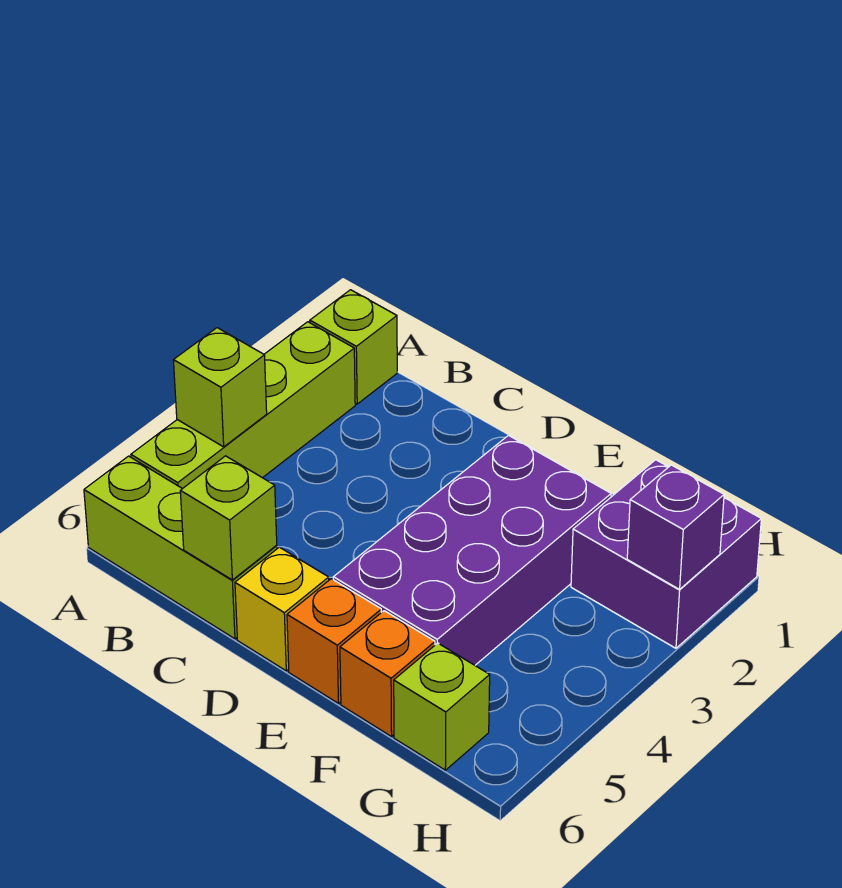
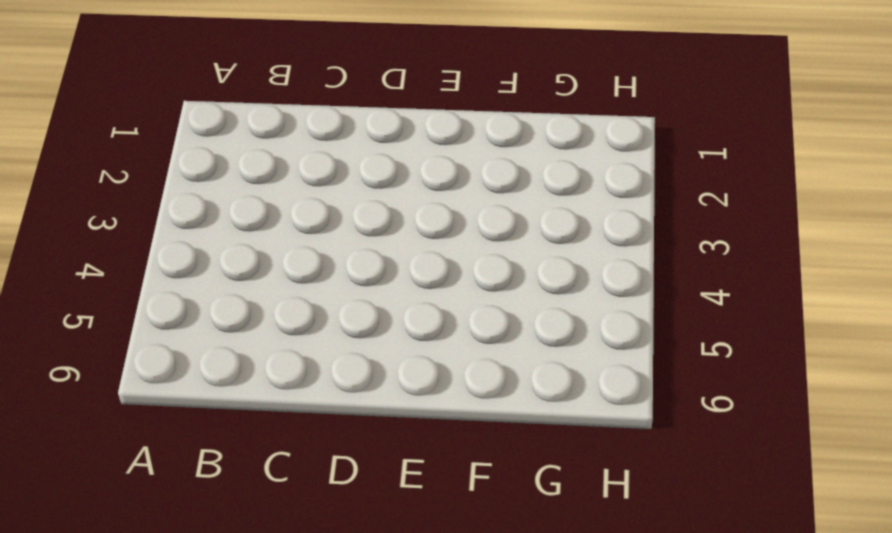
none -> lime 1x1 brick [310,290,397,404]
none -> lime 1x4 brick [131,322,355,489]
none -> lime 1x3 brick [84,456,277,639]

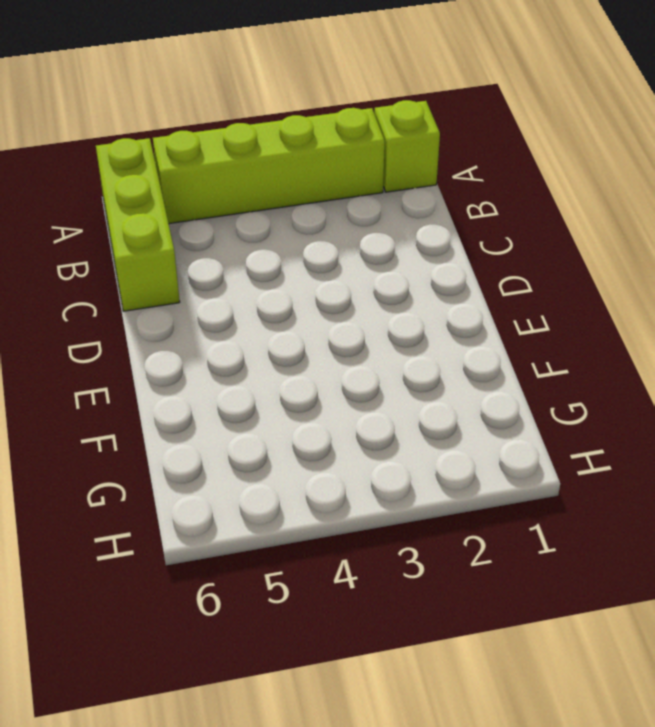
none -> yellow 1x1 brick [235,547,329,671]
none -> purple 2x4 brick [333,435,611,665]
none -> orange 1x1 brick [287,579,381,703]

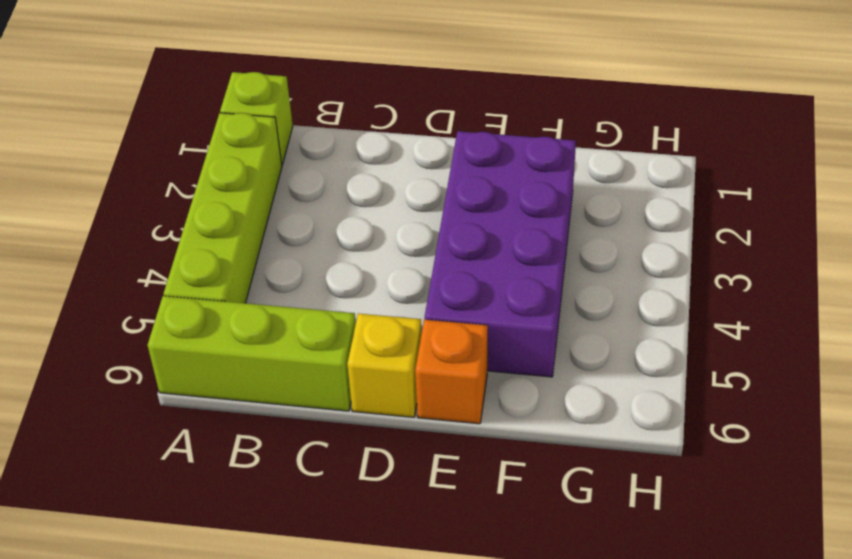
none -> orange 1x1 brick [340,611,435,737]
none -> purple 2x2 brick [571,460,761,648]
none -> lime 1x1 brick [394,643,490,770]

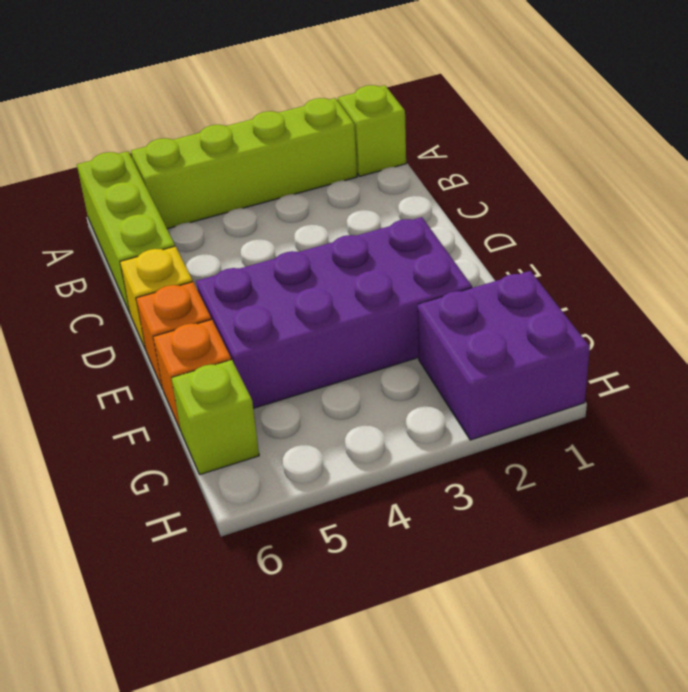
none -> lime 1x1 brick [173,328,267,447]
none -> lime 1x1 brick [180,456,277,580]
none -> purple 1x1 brick [627,465,724,589]

